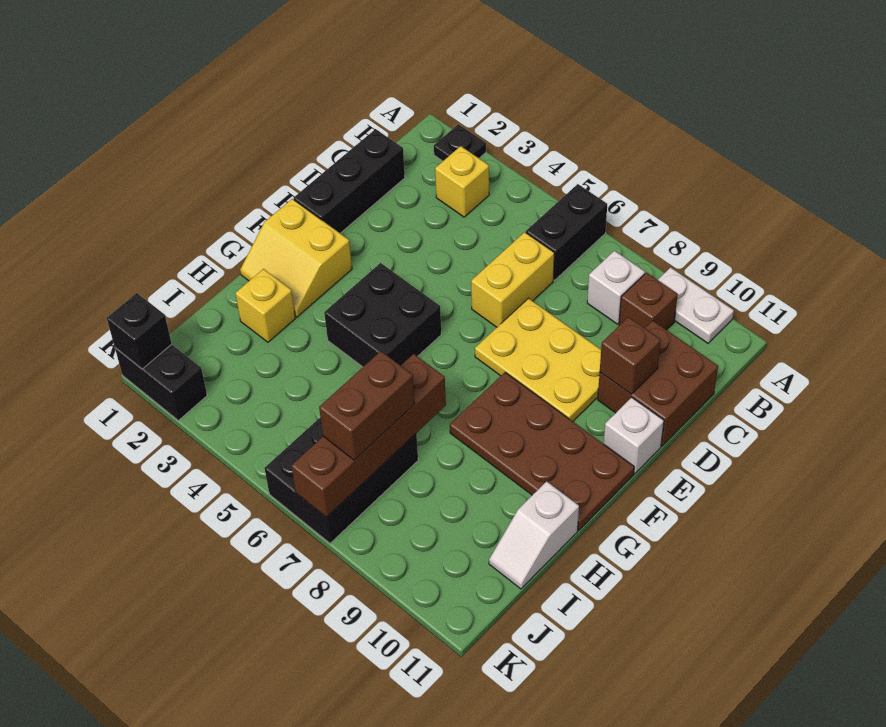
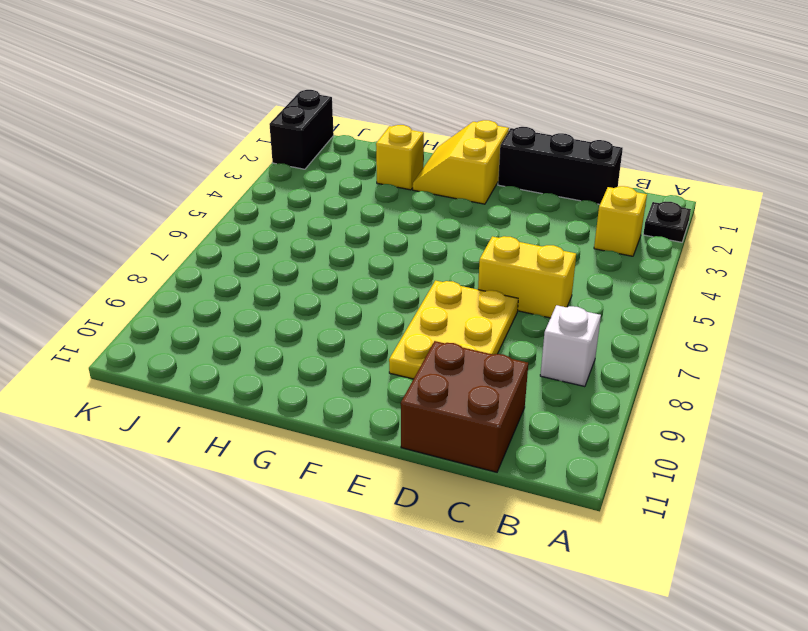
none -> black 1x2 brick [526,184,607,280]
none -> white 1x2 plate [658,268,734,343]
none -> brown 1x1 brick [619,273,678,330]

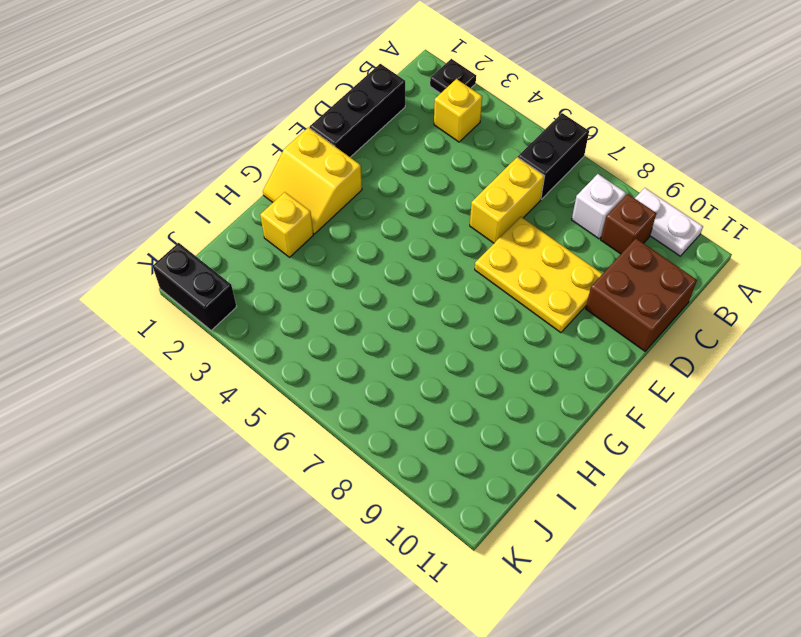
none -> white 1x1 brick [604,397,664,474]
none -> black 2x2 brick [324,263,441,367]
none -> brown 2x4 plate [450,372,634,530]

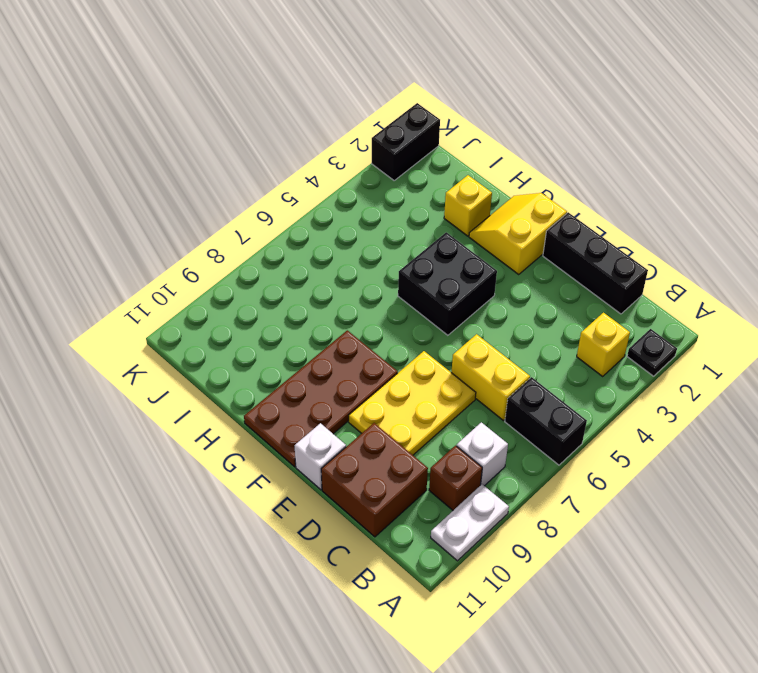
none -> white 1x2 slope [489,481,579,589]
none -> black 2x3 brick [265,417,418,543]
none -> brown 1x1 brick [600,317,661,394]

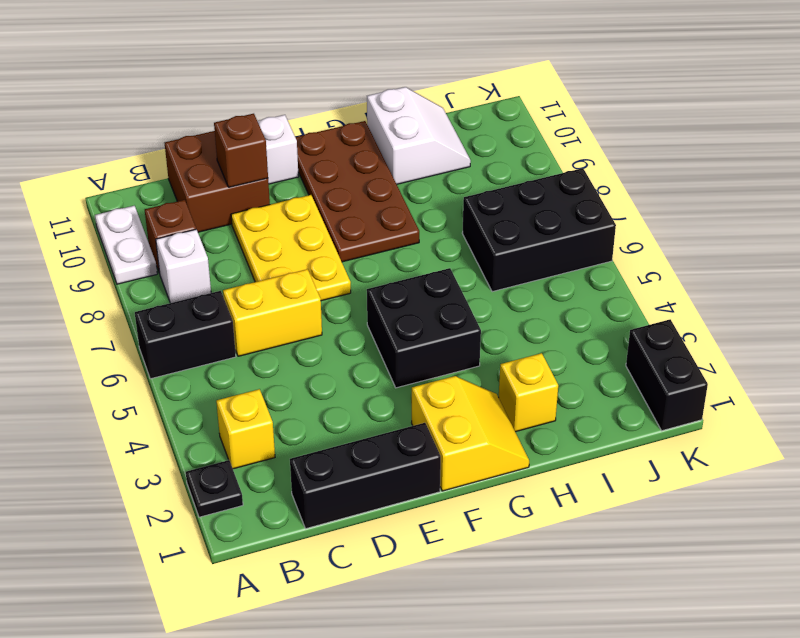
white 2x2 slope [367,87,471,184] -> white 1x2 slope [489,481,579,589]
none -> brown 1x4 brick [291,354,446,517]
none -> black 1x1 brick [107,293,172,369]
none -> brown 1x2 brick [319,351,415,460]

